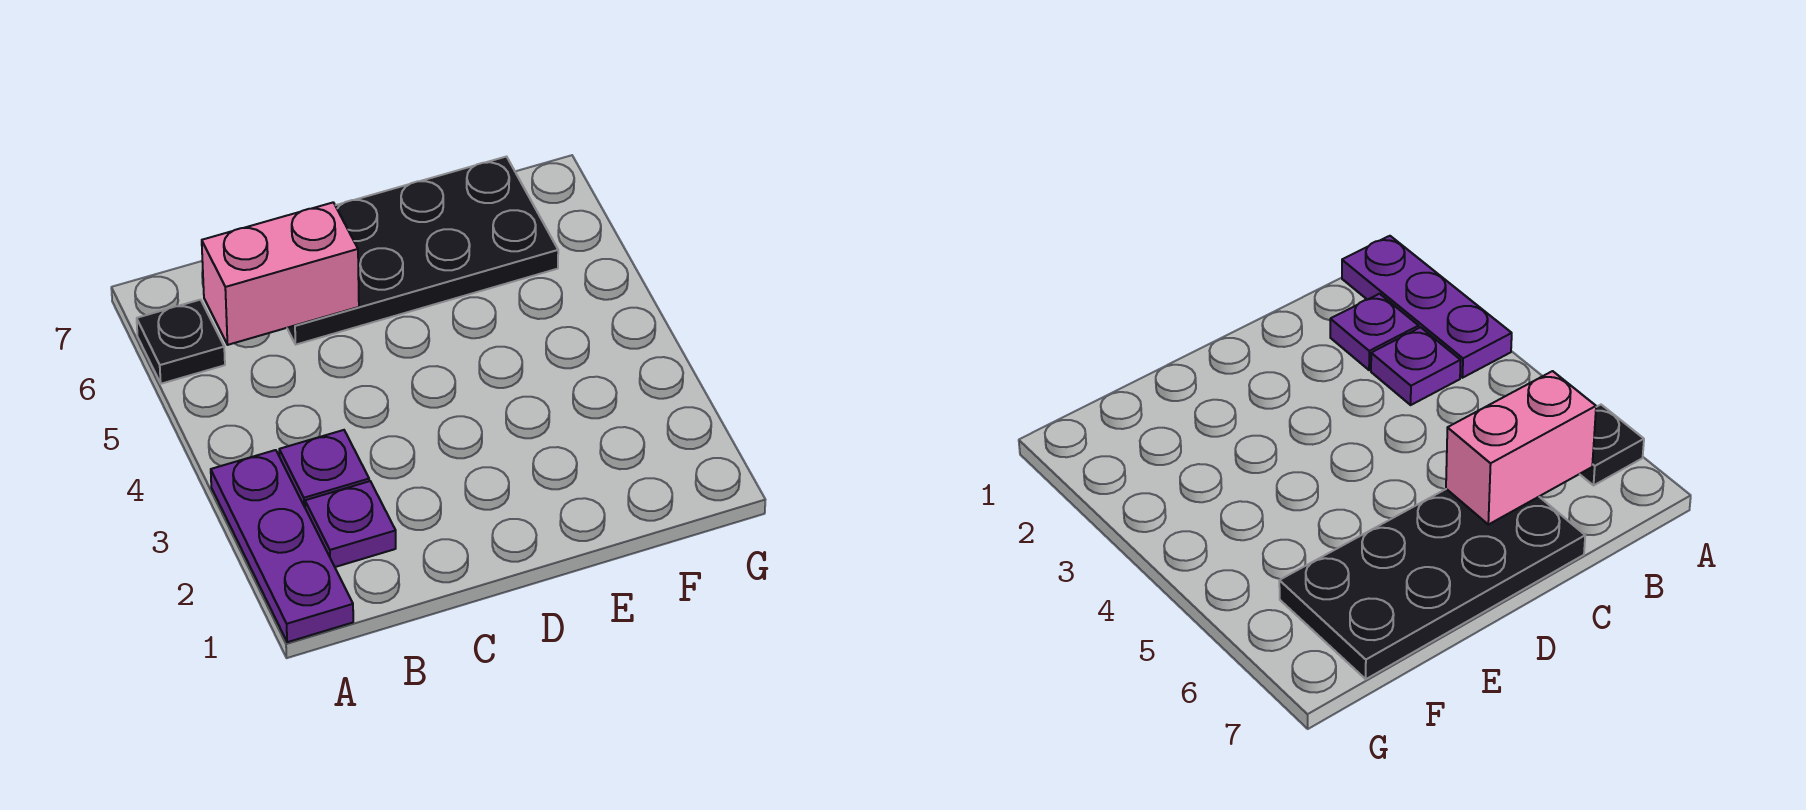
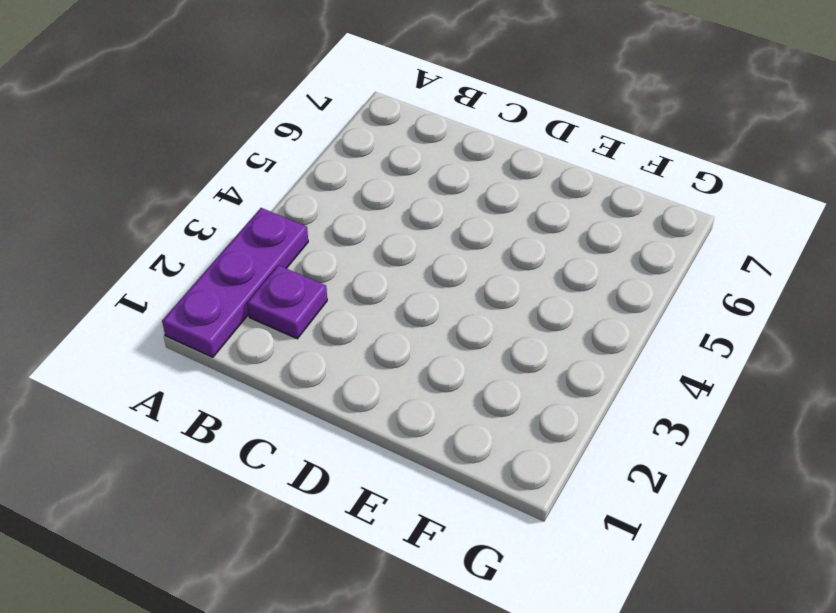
none -> black 1x1 plate [137,300,225,384]
none -> purple 1x1 plate [279,430,369,507]

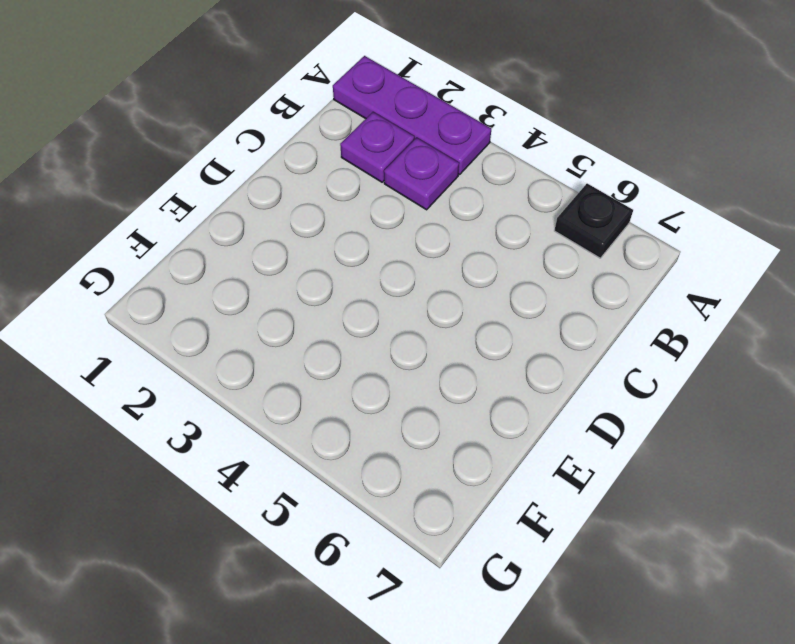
none -> black 2x4 plate [287,157,558,344]
none -> pink 1x2 brick [202,203,359,345]

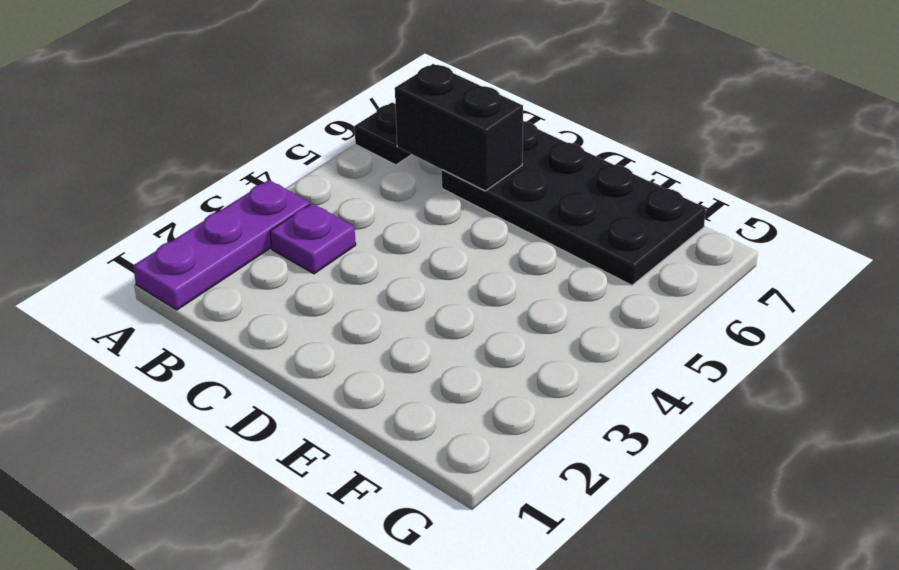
black 1x2 brick [395,64,523,191] -> pink 1x2 brick [202,203,359,345]
none -> purple 1x1 plate [305,481,396,567]

